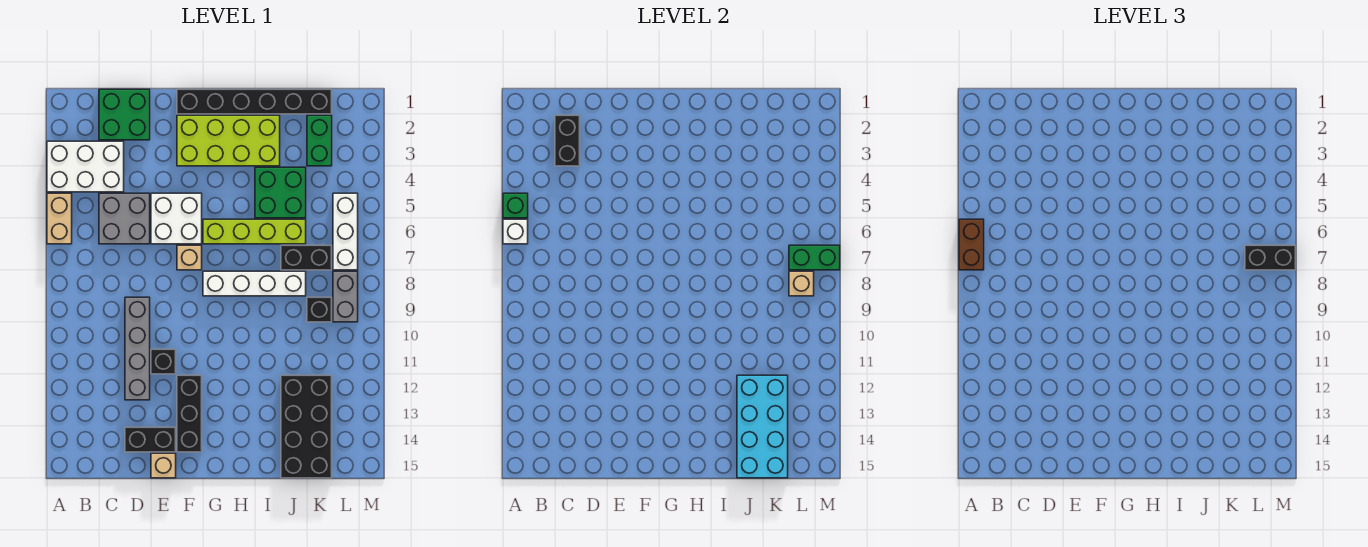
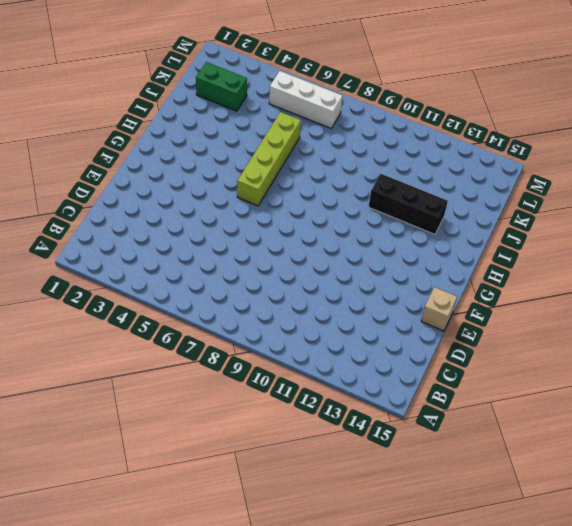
black 1x3 brick [369,174,448,234] -> black 1x3 brick moved to [177,375,202,452]
none -> white 2x3 brick [47,141,124,192]
none -> tan 1x2 brick [47,193,72,244]
none -> green 2x2 brick [99,89,150,140]
none -> grey 2x2 brick [99,193,150,244]

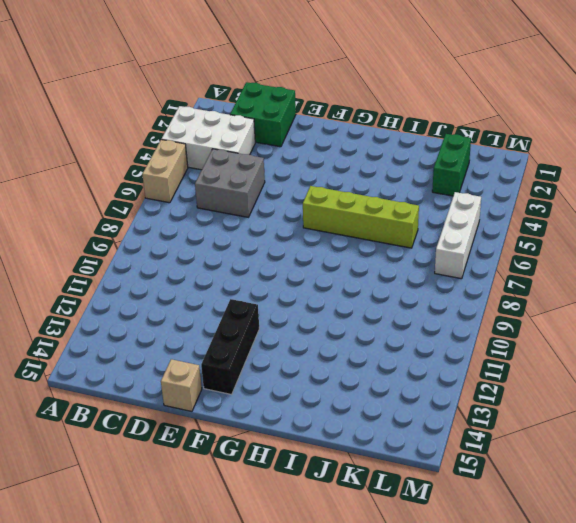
none -> grey 1x4 brick [125,297,150,400]
none -> black 1x2 brick [125,427,176,452]
none -> white 2x2 brick [151,193,202,244]
none -> black 1x1 brick [151,349,176,374]

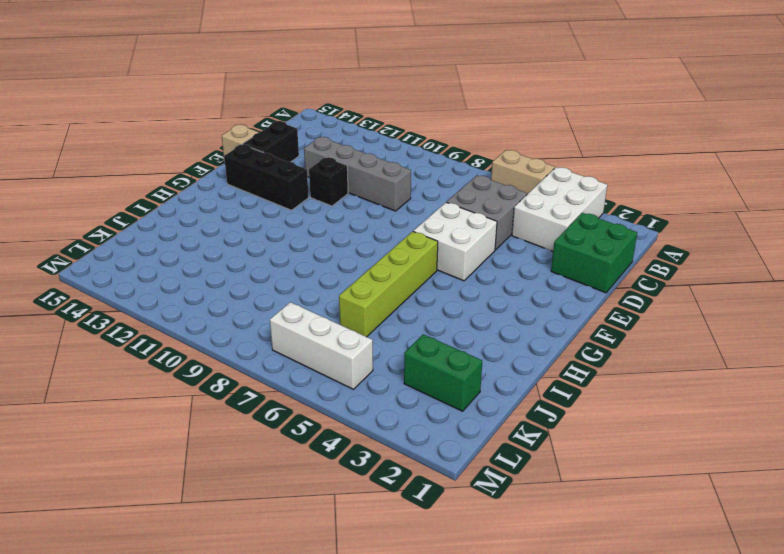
none -> black 1x6 brick [177,89,332,114]
none -> lime 2x4 brick [177,115,280,166]
none -> tan 1x1 brick [177,245,202,270]
none -> white 1x4 brick [203,271,306,296]

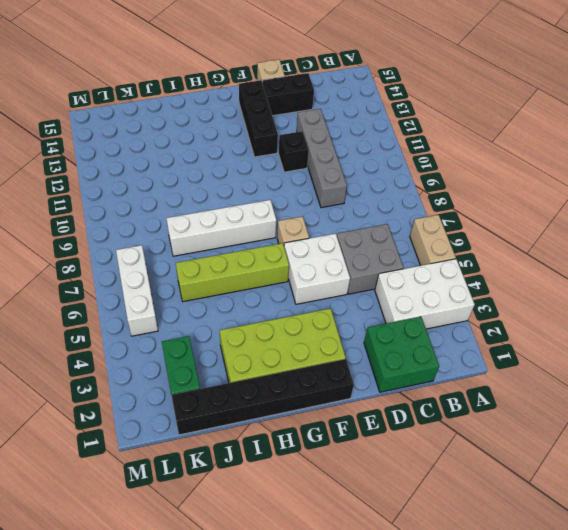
none -> green 2x2 brick [255,167,306,218]
none -> black 1x2 brick [281,245,332,270]
none -> black 2x4 brick [281,375,332,478]
none -> black 1x1 brick [307,297,332,322]

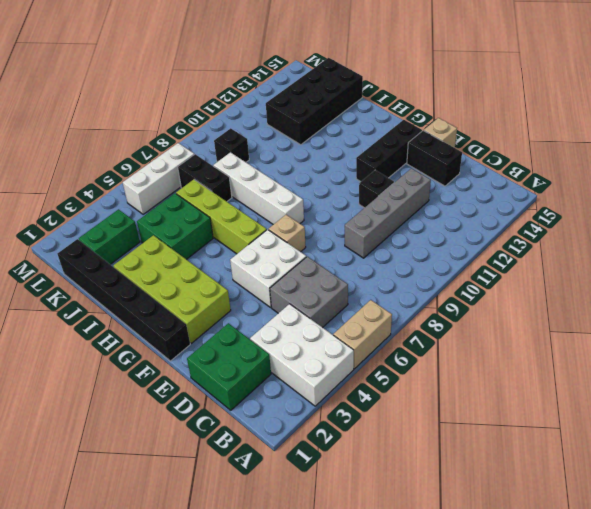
none -> grey 1x2 brick [333,271,358,322]
none -> green 1x1 brick [503,193,528,218]
none -> white 1x1 brick [503,219,528,244]
none -> black 1x2 brick [555,115,580,166]

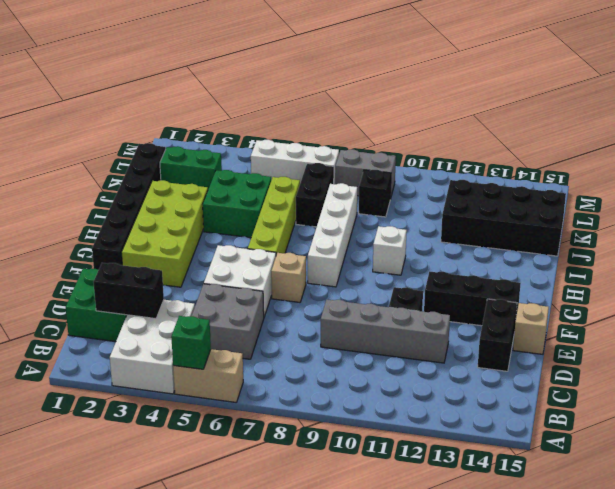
white 1x1 brick [373,226,407,275] -> white 1x1 brick moved to [503,219,528,244]
none -> cyan 2x4 brick [737,375,788,478]
none -> green 1x2 brick [789,245,840,270]
none -> tan 1x1 brick [789,271,814,296]
none -> brown 1x2 brick [959,219,984,270]

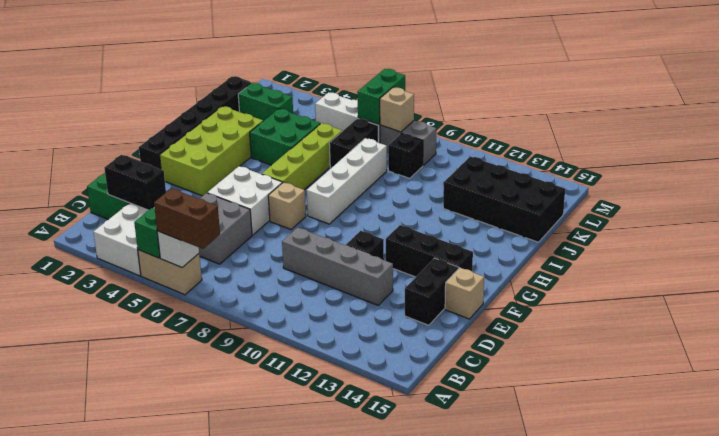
none -> cyan 2x4 brick [737,375,788,478]
none -> black 1x2 brick [1245,245,1296,270]

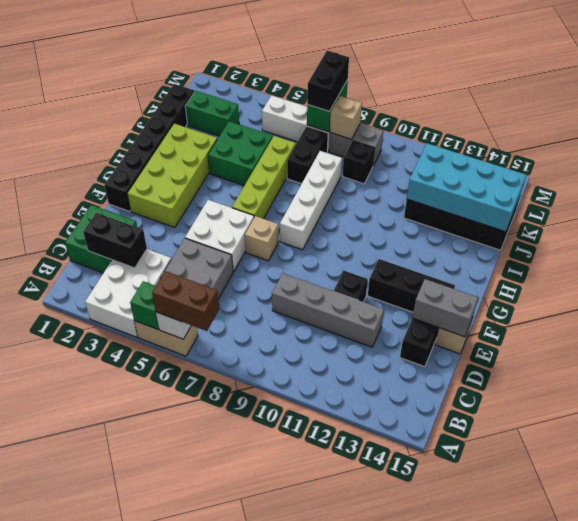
grey 1x2 brick [412,279,478,337] -> none

